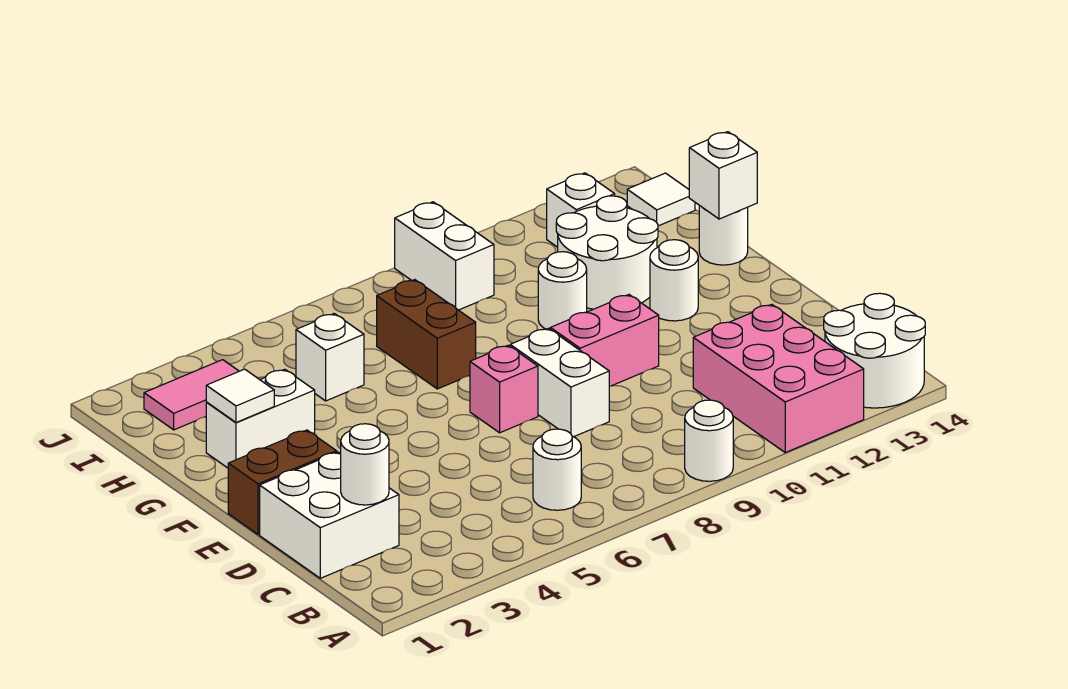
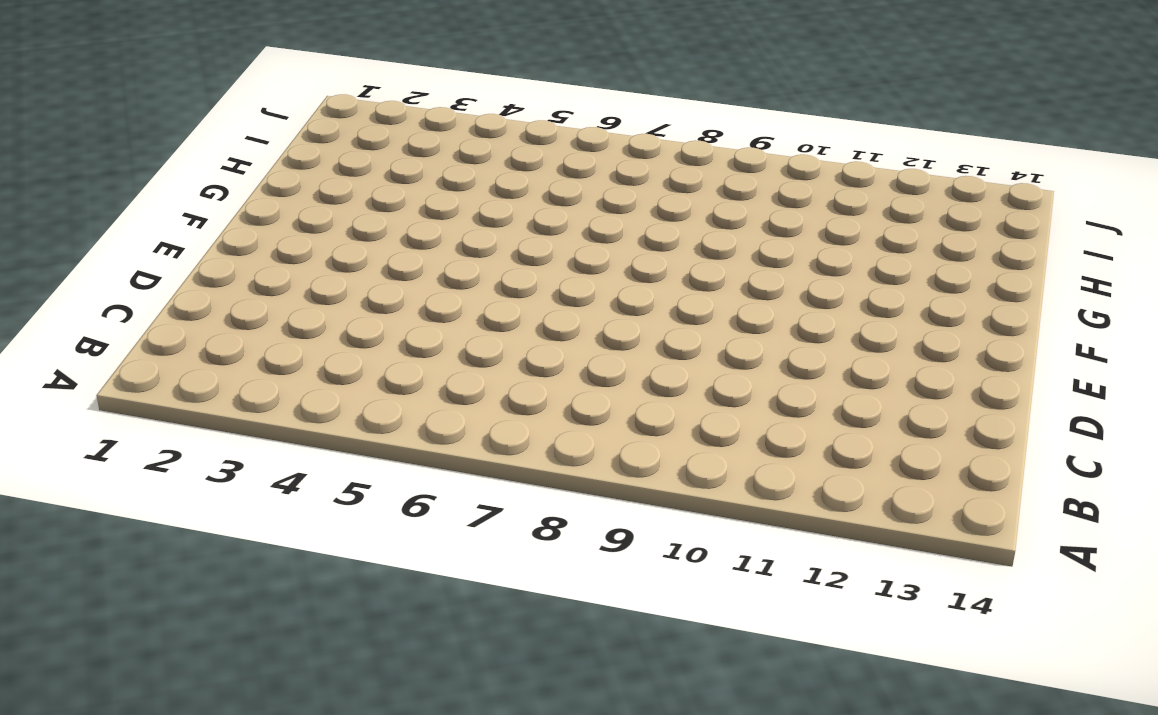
none -> white 1x1 round brick [685,400,733,481]
none -> pink 2x3 brick [693,304,864,453]
none -> white 2x2 round brick [824,293,925,408]

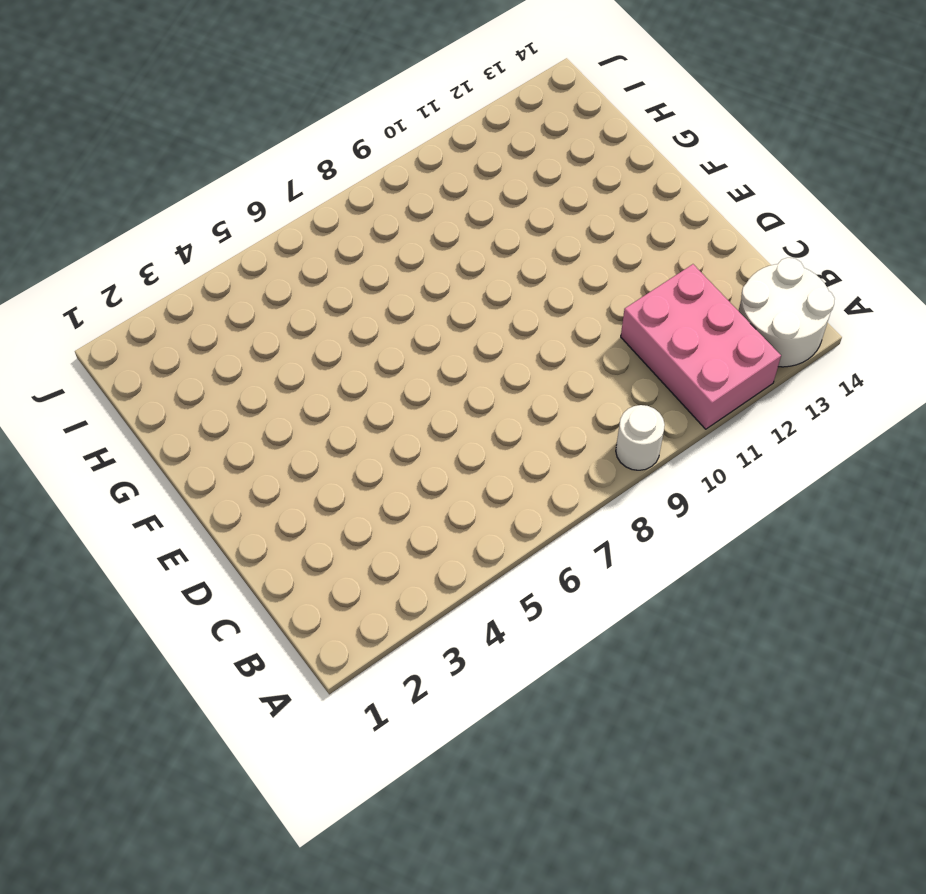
none -> white 1x1 round brick [533,429,581,510]
none -> white 2x2 brick [260,452,399,578]
none -> white 1x2 brick [510,328,609,437]

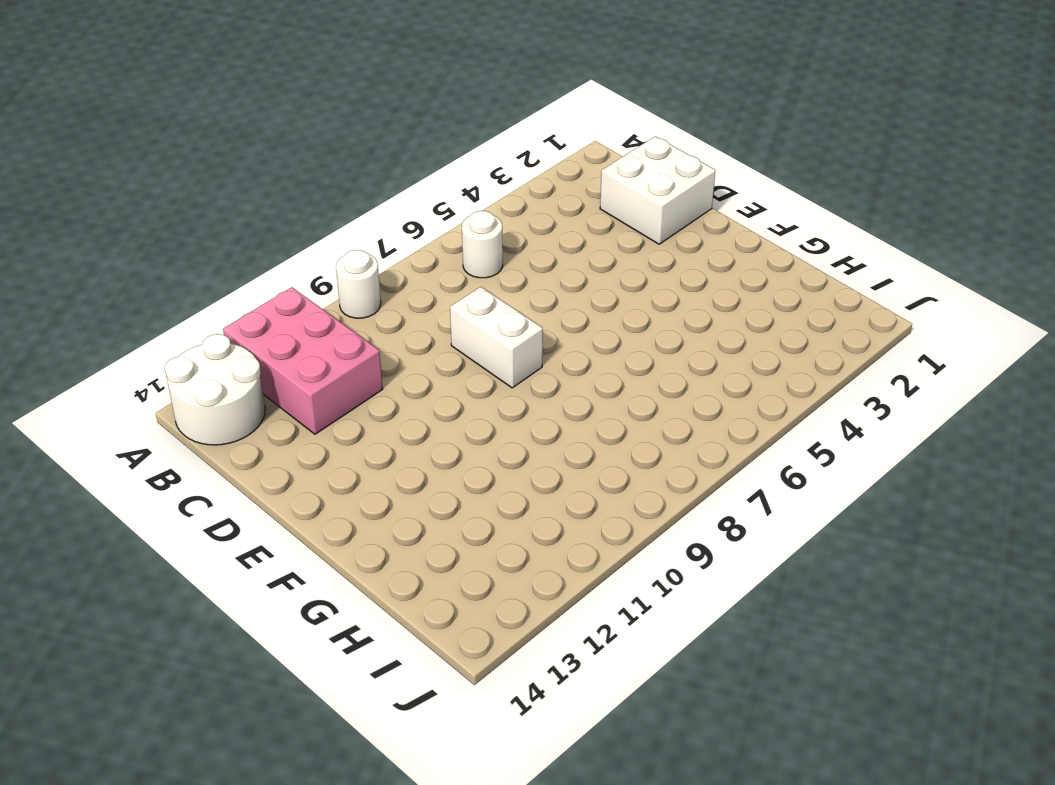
none -> brown 1x2 brick [228,430,337,534]
none -> pink 1x1 brick [470,345,538,433]
none -> pink 1x2 brick [550,295,659,386]

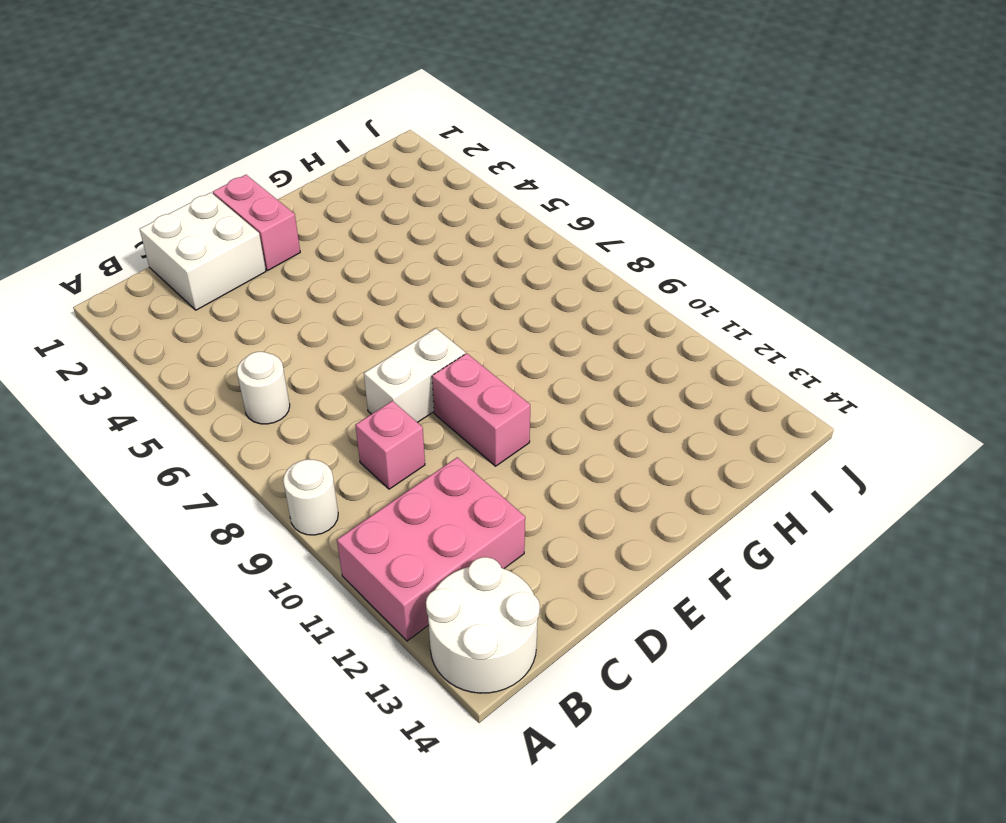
pink 1x1 brick [355,401,425,489] -> pink 1x1 brick moved to [470,345,538,433]
pink 1x2 brick [213,175,300,270] -> brown 1x2 brick [228,430,337,534]
none -> white 1x1 round brick [650,240,698,321]
none -> white 1x2 brick [206,369,315,468]
none -> brown 1x2 brick [377,280,476,389]

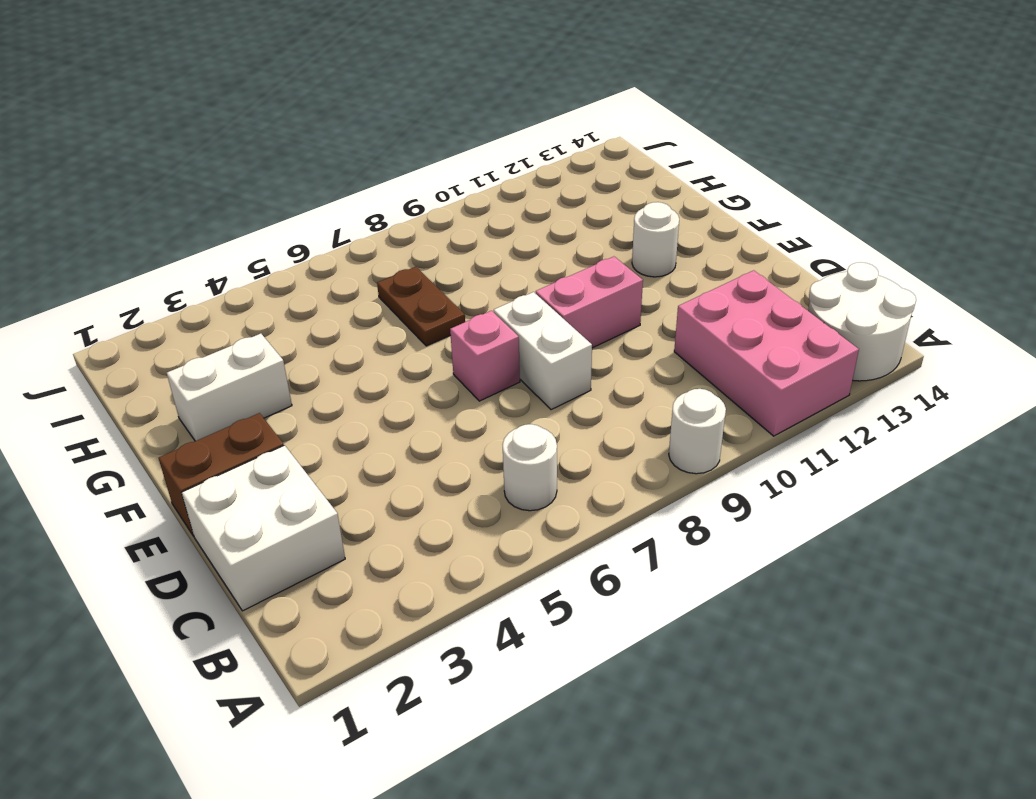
brown 1x2 plate [377,267,465,346] -> brown 1x2 brick [377,280,476,389]
none -> white 1x1 round brick [538,252,587,329]
none -> white 2x2 round brick [556,196,658,309]
none -> white 1x1 round brick [699,205,748,265]

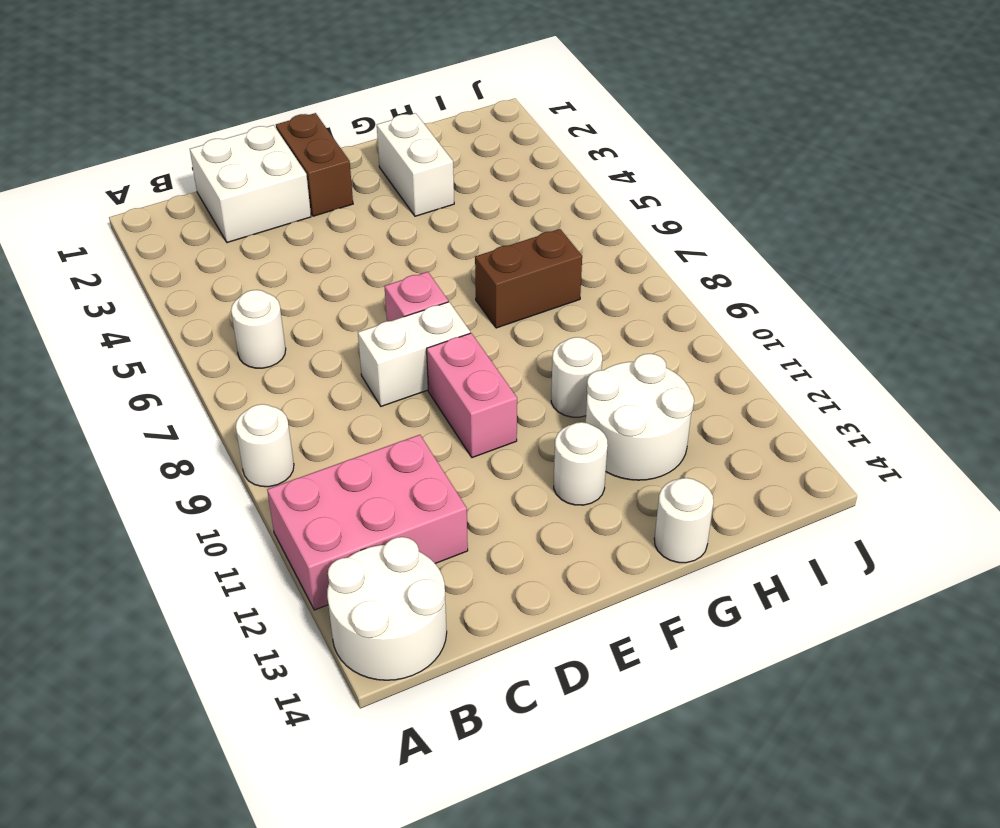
none -> white 1x1 brick [296,314,364,401]
none -> pink 1x2 tile [144,360,239,430]
none -> white 1x2 brick [395,202,494,310]

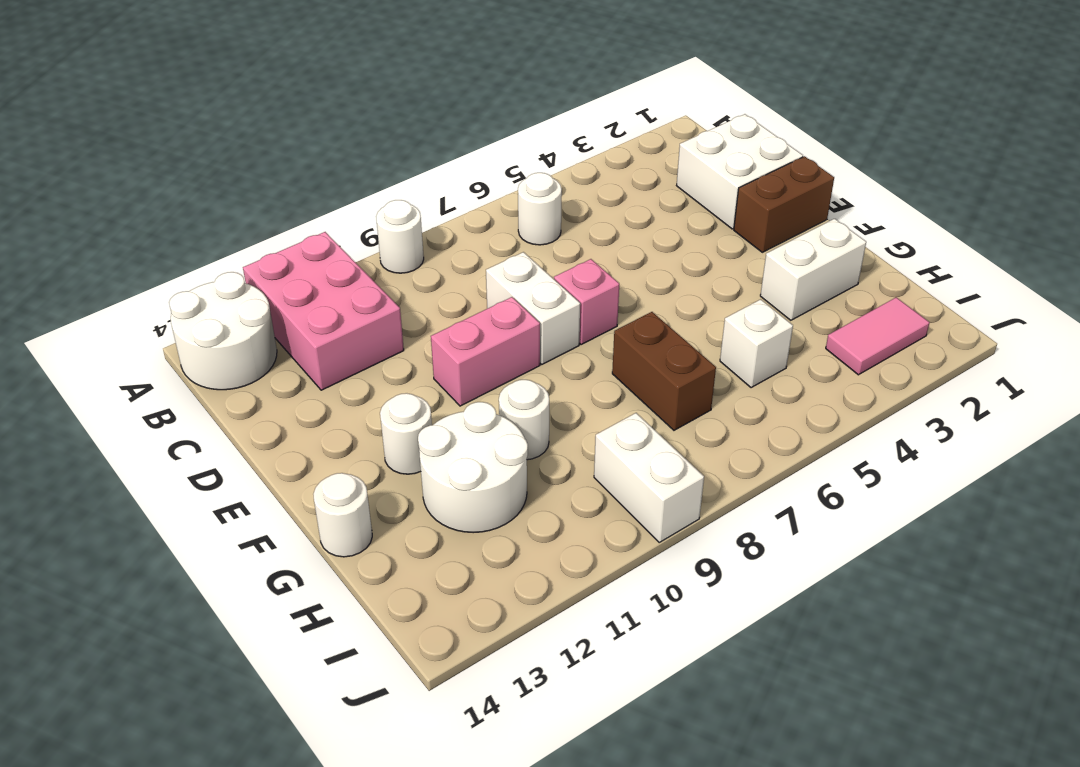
none -> white 1x1 brick [547,173,615,247]
none -> white 1x1 tile [627,173,695,226]
none -> white 1x1 round brick [341,424,389,505]

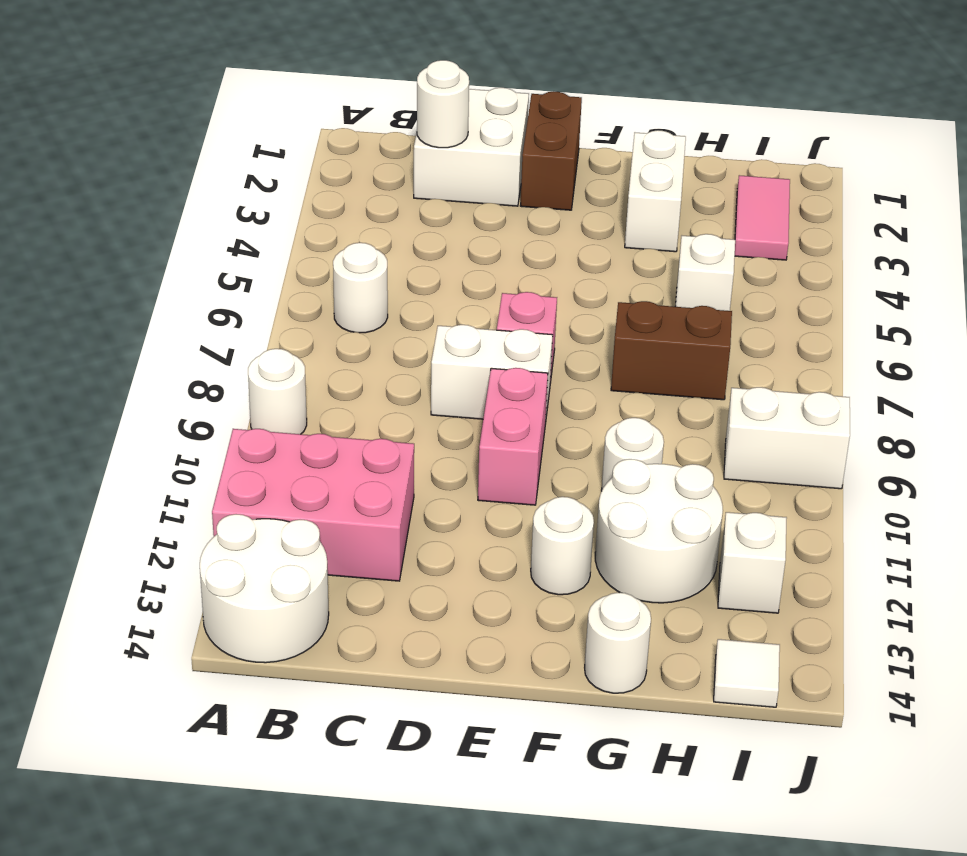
none -> white 1x1 tile [206,369,274,422]
none -> white 1x1 brick [689,132,757,219]

